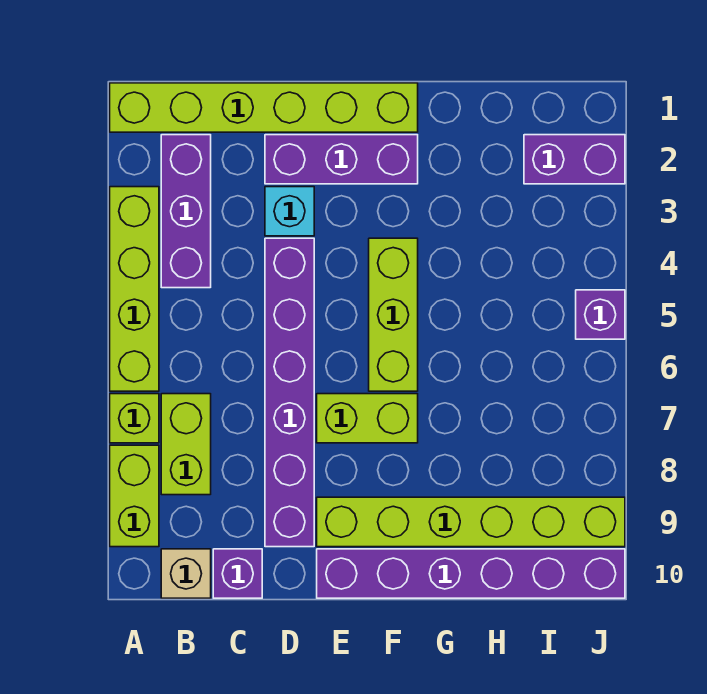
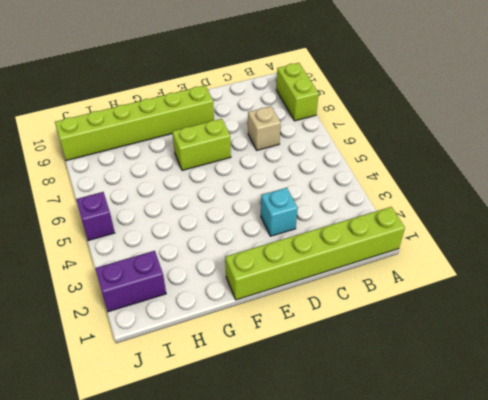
tan 1x1 brick [248,106,281,150] -> tan 1x1 brick moved to [161,549,211,598]
none -> lime 1x4 brick [110,187,159,391]
none -> lime 1x1 brick [110,394,159,443]
none -> purple 1x3 brick [161,135,211,288]

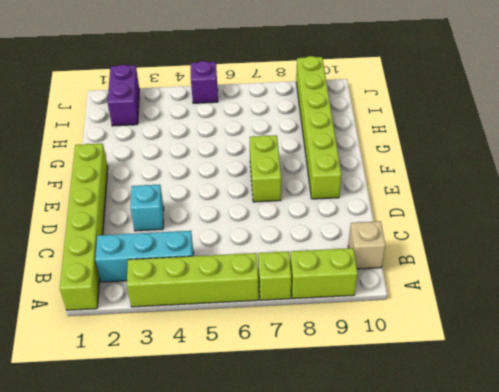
cyan 1x3 brick [95,231,194,282] -> purple 1x3 brick [161,135,211,288]
none -> lime 1x2 brick [161,394,211,495]
none -> purple 1x1 brick [213,549,262,598]
none -> purple 1x3 brick [265,135,418,184]

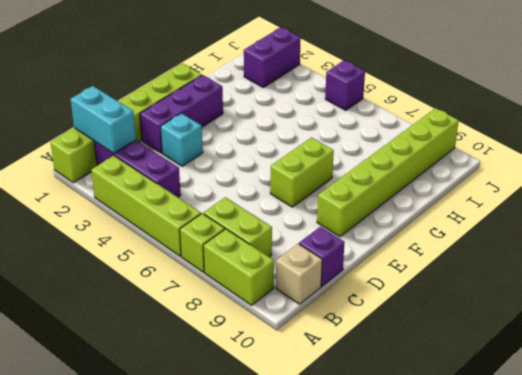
cyan 1x2 brick [71,86,136,154] -> none
none -> purple 1x6 brick [265,238,314,547]
none -> purple 1x6 brick [317,549,625,598]
none -> lime 1x3 brick [369,238,418,391]

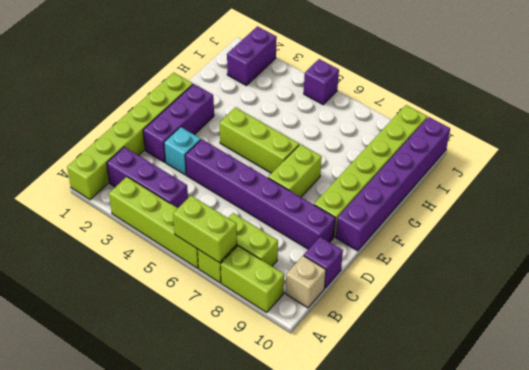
lime 1x2 brick [173,196,237,263] -> none

